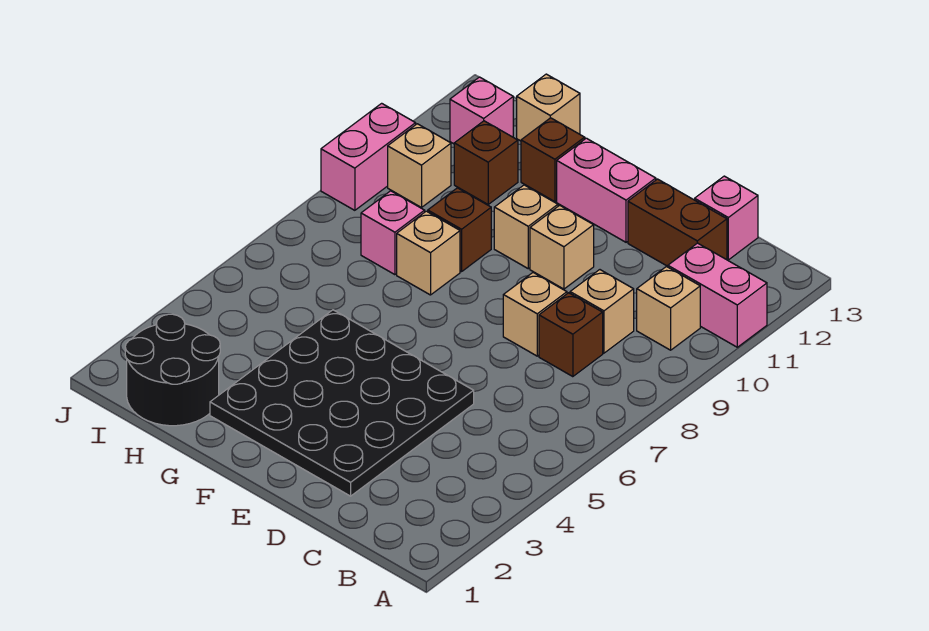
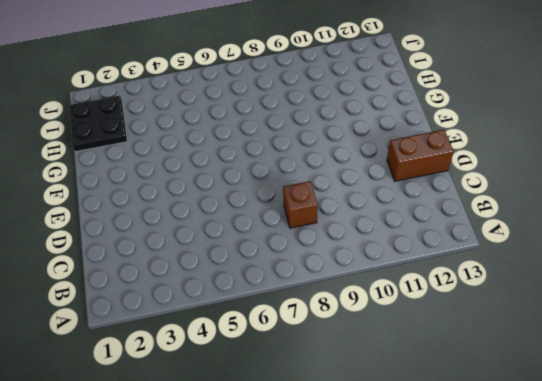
brown 1x2 brick [387,130,453,181] -> brown 1x2 brick turned to [628,179,727,266]
black 2x2 plate [69,96,127,152] -> black 2x2 round brick [125,314,220,426]
none -> pink 1x2 brick [668,243,767,347]
none -> tan 1x1 brick [637,267,700,350]
none -> tan 1x1 brick [570,270,634,353]

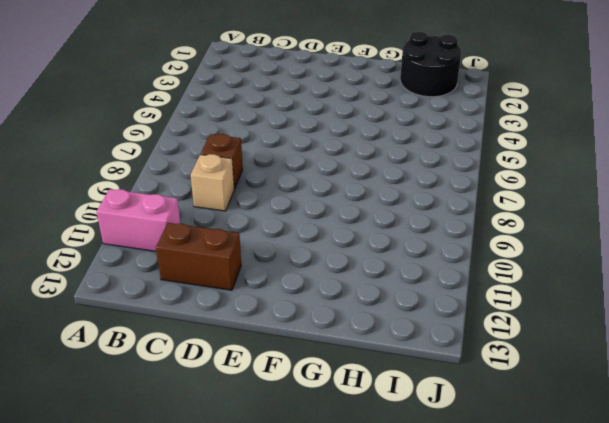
none -> tan 1x1 brick [637,267,700,350]
none -> pink 1x1 brick [695,176,758,260]
none -> black 4x4 plate [210,310,474,496]

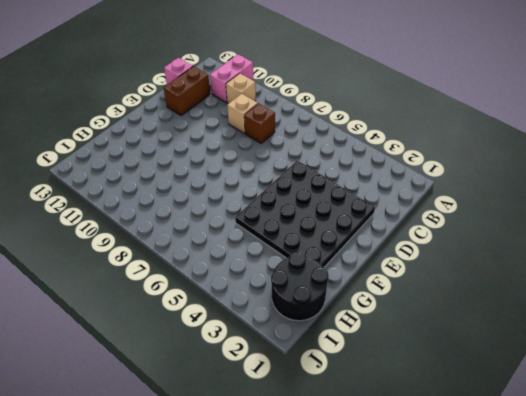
none -> tan 1x1 brick [503,273,567,356]
none -> tan 1x1 brick [530,205,594,289]
none -> pink 1x2 brick [557,138,656,242]

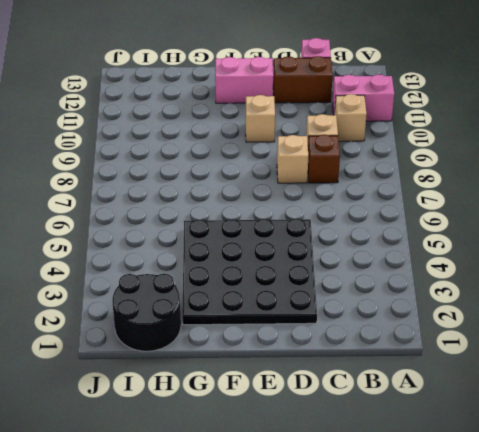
none -> tan 1x1 brick [494,185,558,269]
none -> tan 1x1 brick [397,211,460,295]
none -> brown 1x1 brick [428,188,491,272]

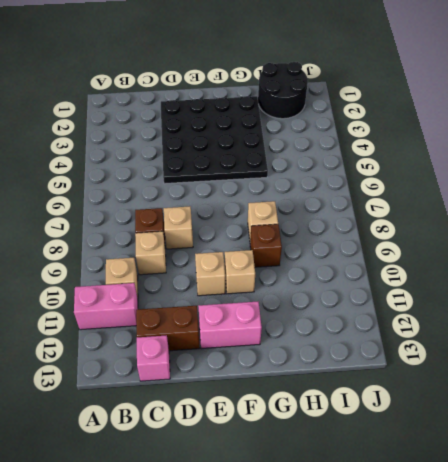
none -> brown 1x1 brick [521,118,585,202]
none -> pink 1x1 brick [361,191,425,275]
none -> brown 1x1 brick [454,121,518,204]

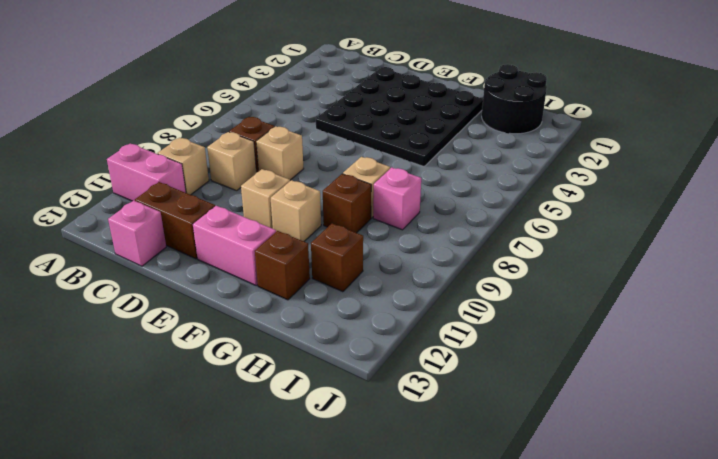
none -> tan 1x1 brick [517,74,580,141]
none -> tan 1x1 brick [388,124,451,207]
none -> pink 1x1 brick [450,77,513,144]

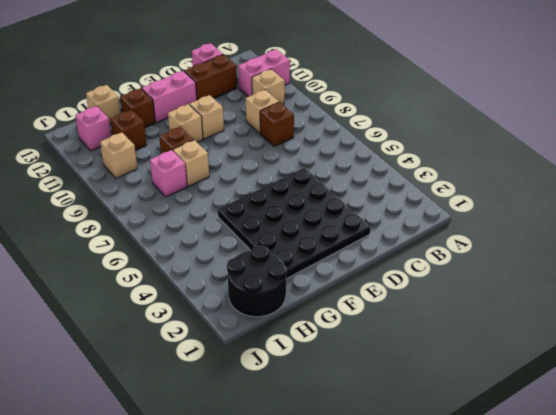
none -> tan 1x1 brick [503,273,567,356]
none -> pink 1x2 brick [321,103,416,210]

